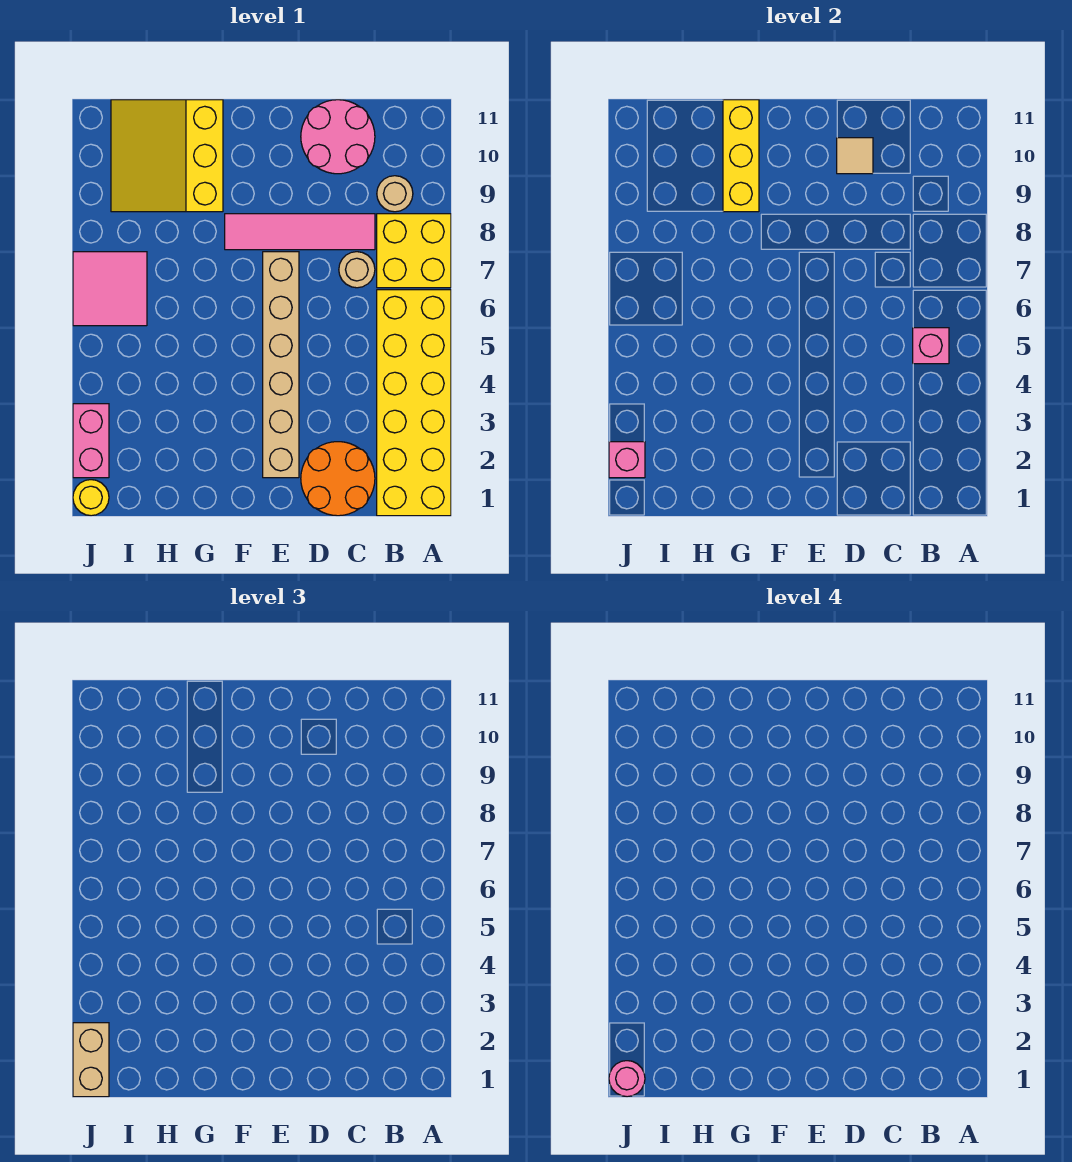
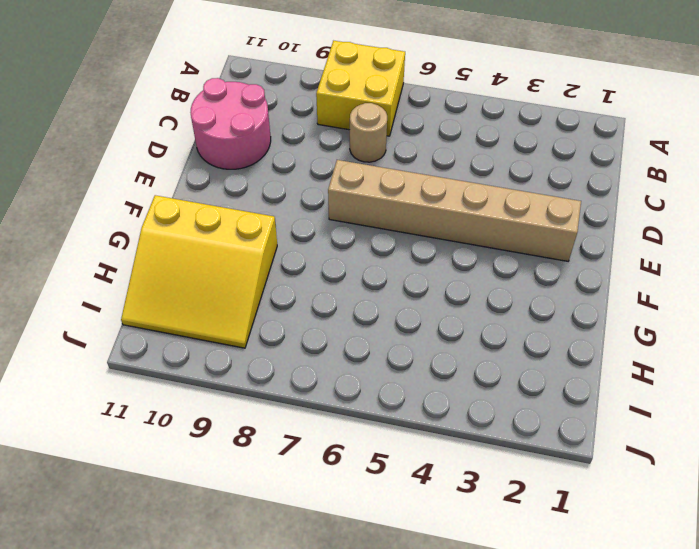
none -> yellow 2x6 brick [377,290,451,516]
none -> tan 1x1 round brick [377,176,413,212]
none -> orange 2x2 round brick [301,442,375,516]

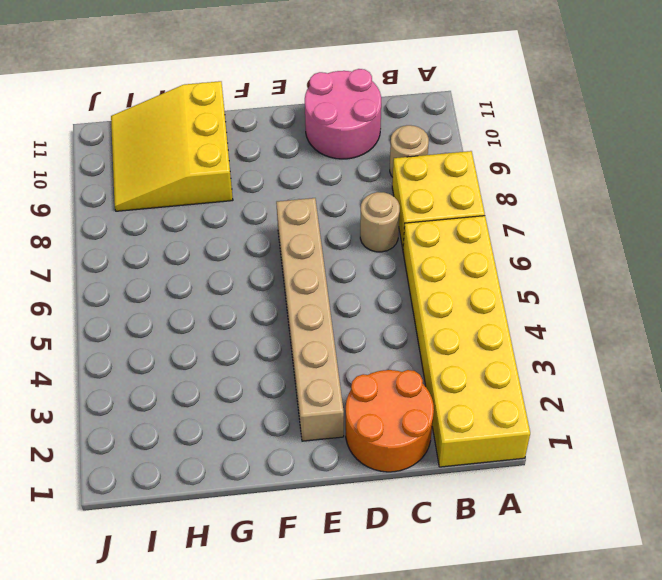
none -> pink 1x4 tile [225,214,375,250]
none -> pink 2x2 tile [73,252,147,326]
none -> yellow 1x1 round brick [73,480,109,516]

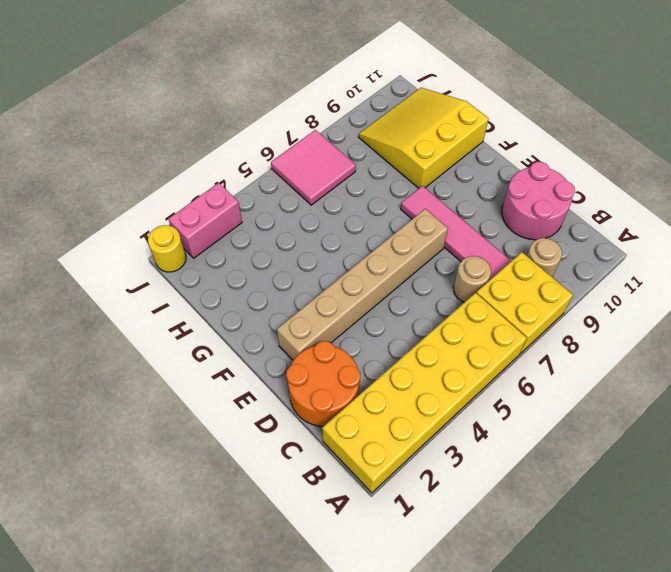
none -> pink 1x1 brick [913,328,949,364]
none -> tan 1x1 tile [837,138,873,174]
none -> yellow 1x3 brick [723,100,759,212]

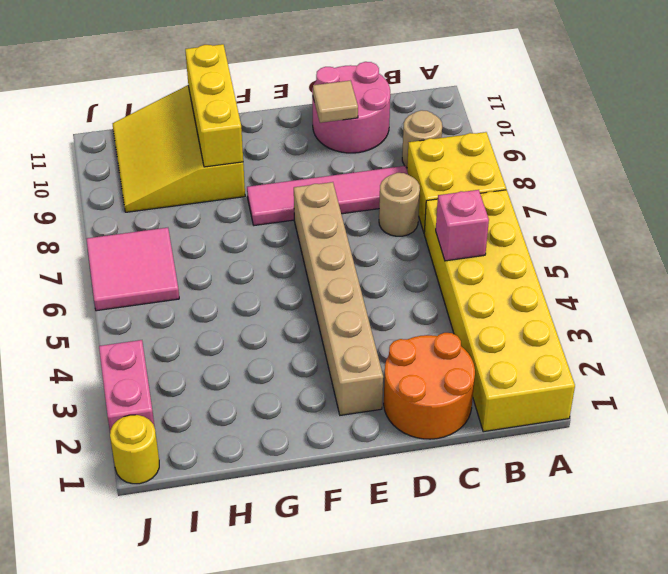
none -> pink 1x1 brick [609,442,645,478]
none -> tan 1x2 brick [73,1023,109,1097]
none -> pink 1x1 round brick [609,1061,645,1097]

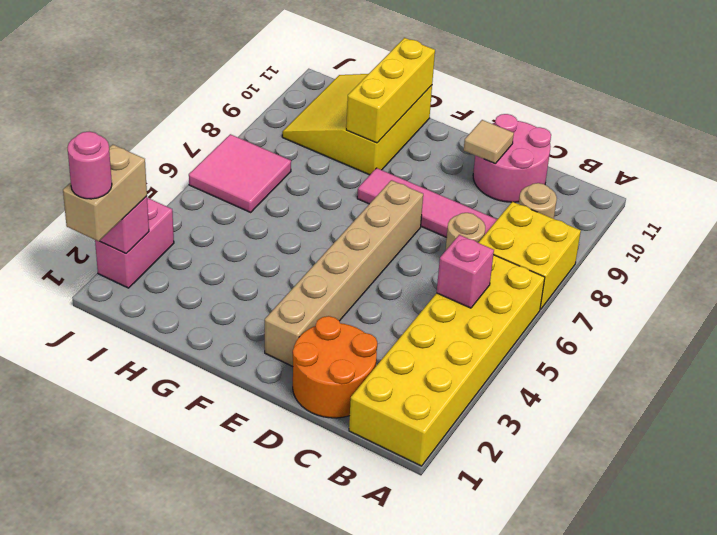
none -> yellow 1x1 round brick [73,480,109,516]

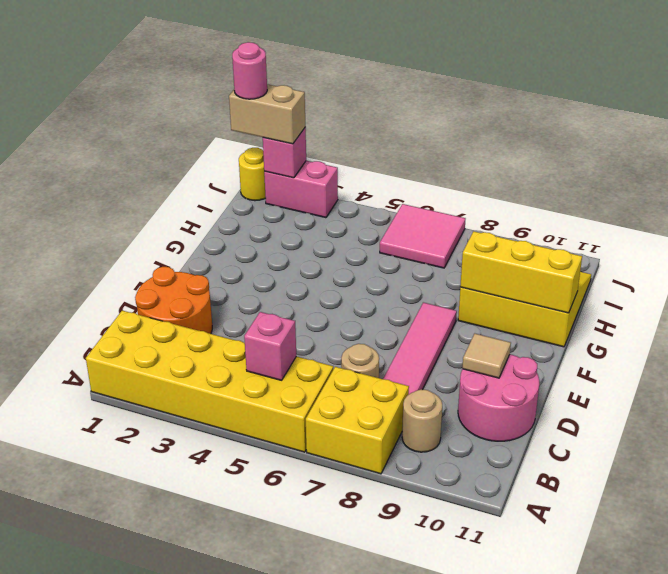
none -> tan 1x6 brick [263,252,299,478]

